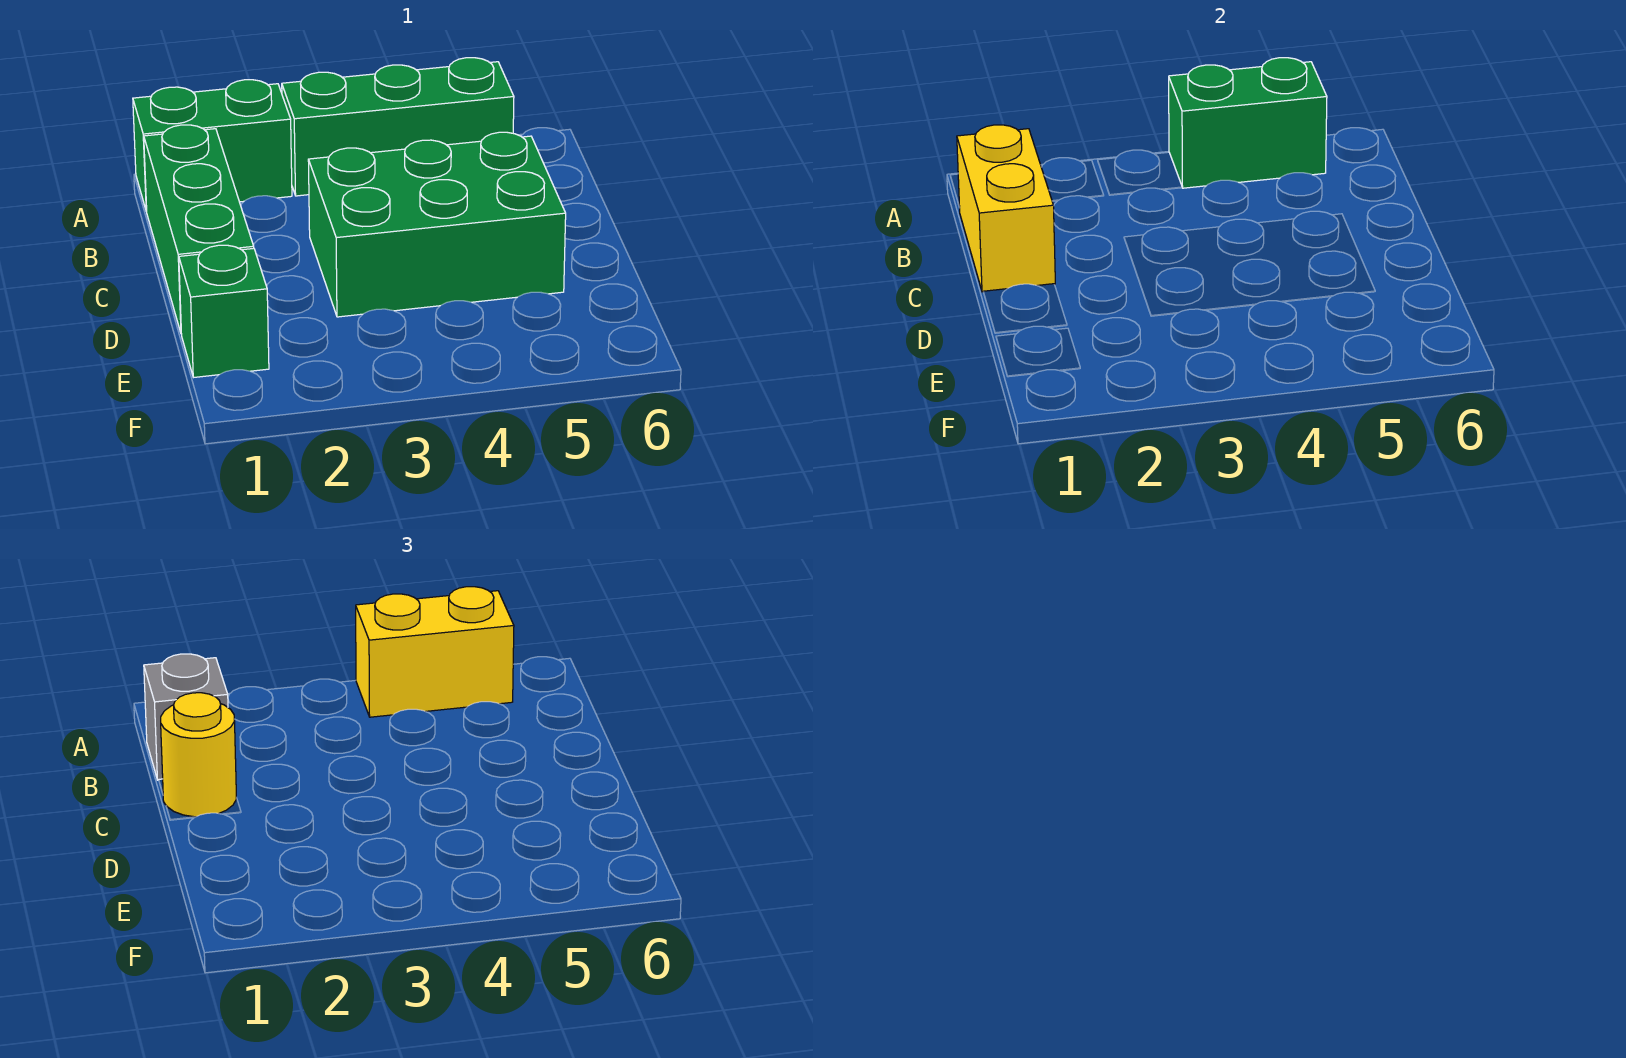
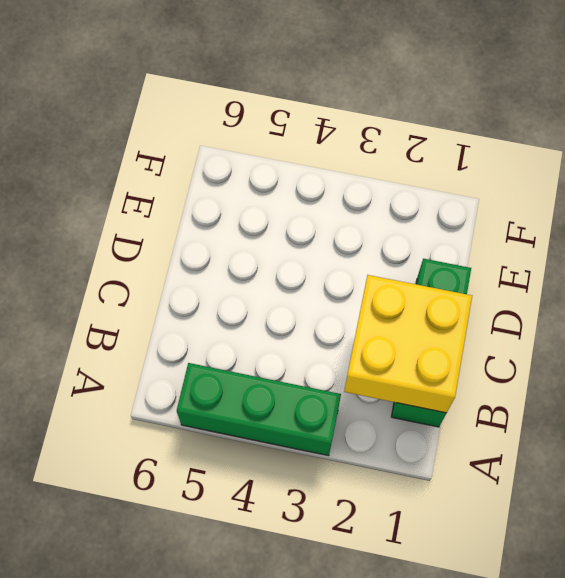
yellow 2x2 brick [344,275,472,413] -> yellow 1x2 brick [957,125,1055,292]
none -> green 1x2 brick [133,80,292,211]
none -> green 2x3 brick [308,132,566,317]

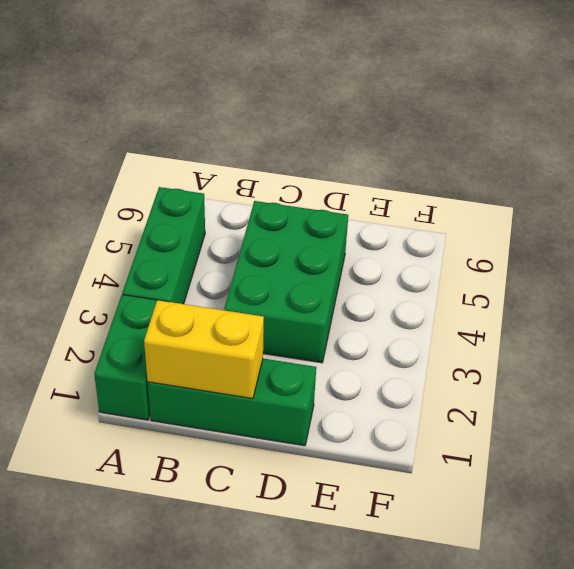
none -> green 1x1 brick [179,245,269,377]
none -> green 1x2 brick [1169,58,1327,188]

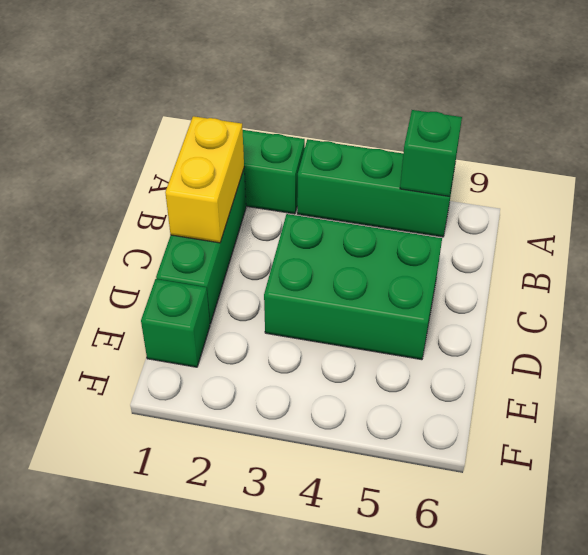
green 1x1 brick [400,110,462,196] -> green 1x2 brick [1169,58,1327,188]
none -> yellow 1x2 brick [356,587,514,717]
none -> grey 1x1 brick [144,654,228,780]

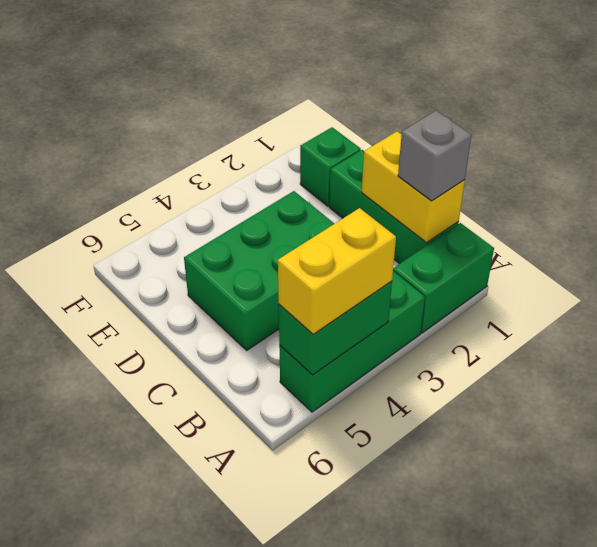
none -> yellow 1x1 round brick [161,693,236,817]

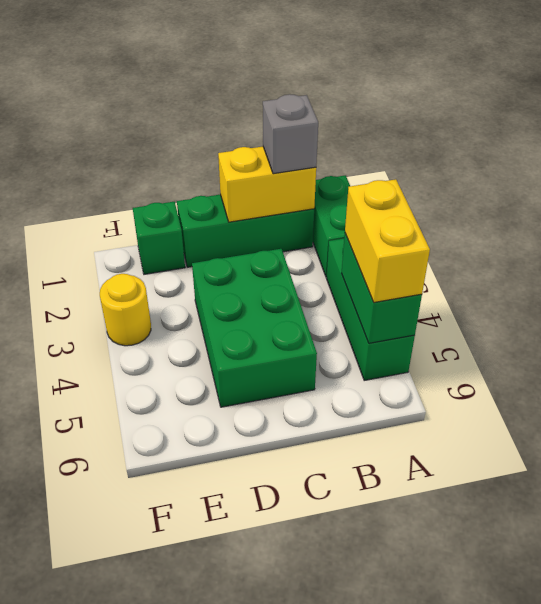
yellow 1x1 round brick [100,274,151,346] -> yellow 1x1 round brick moved to [161,693,236,817]

